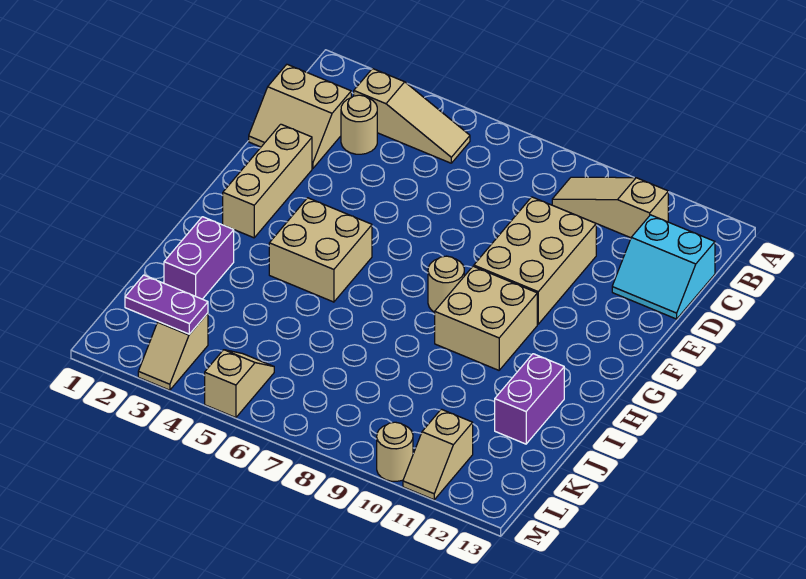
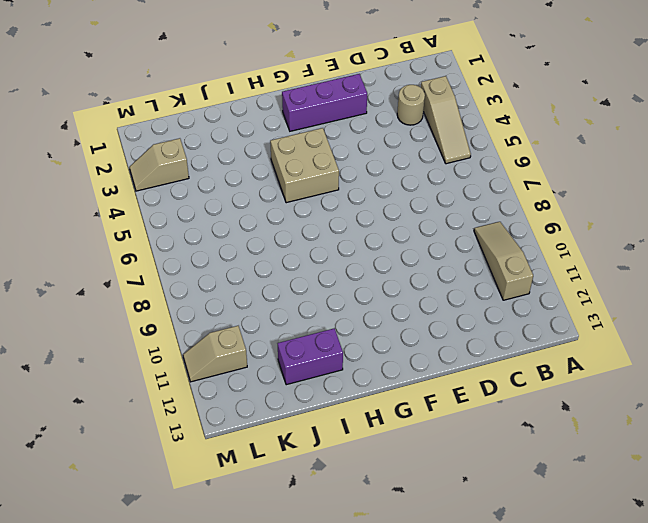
purple 1x3 brick [282,74,367,131] -> tan 1x3 brick [223,124,312,238]
none -> tan 2x2 slope [249,64,351,168]
none -> cyan 2x2 slope [612,215,715,319]
none -> tan 2x3 brick [474,197,596,324]

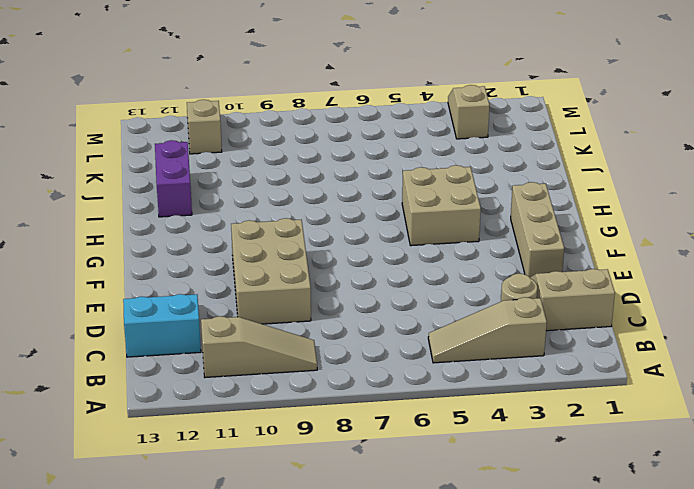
none -> tan 1x1 round brick [428,256,464,312]
none -> tan 2x2 brick [435,266,537,370]
none -> purple 1x2 brick [164,217,234,299]

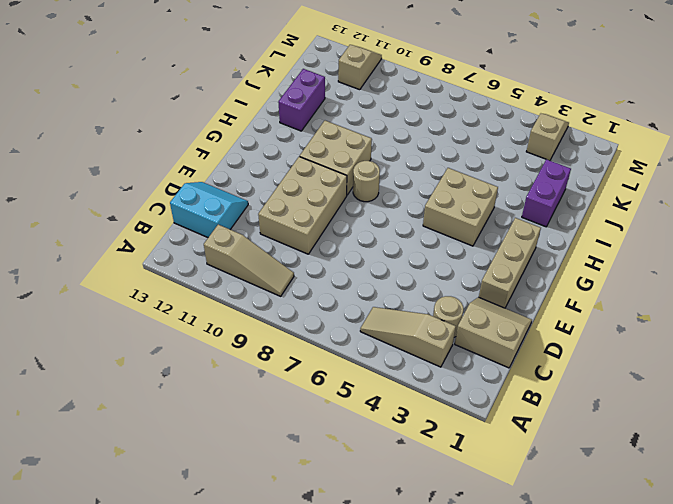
none -> tan 1x2 slope [205,350,274,418]
none -> tan 1x1 round brick [377,422,413,481]
none -> purple 1x2 plate [125,275,208,334]

